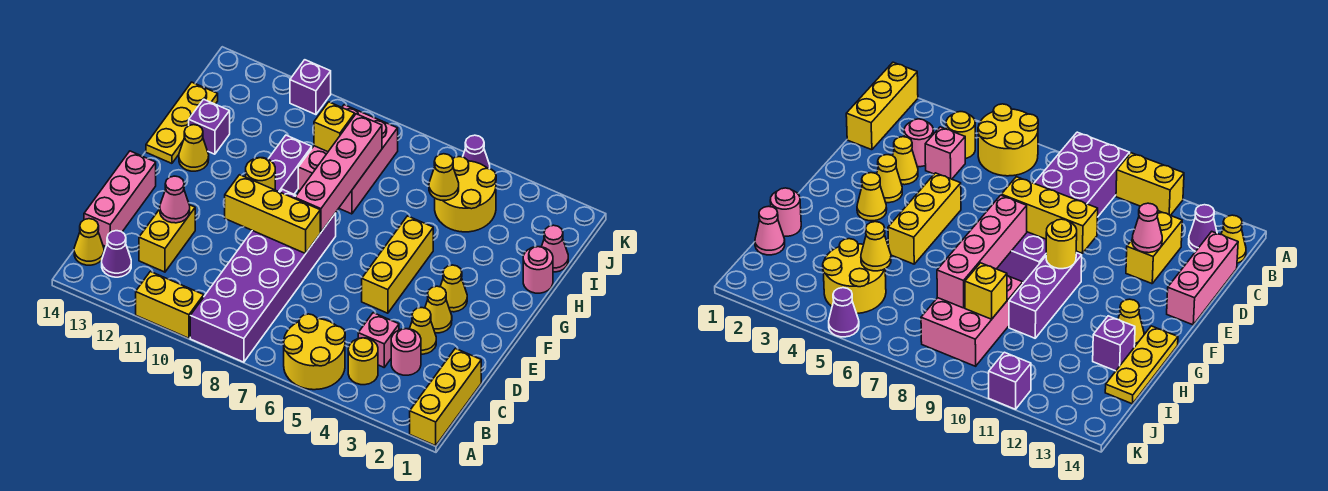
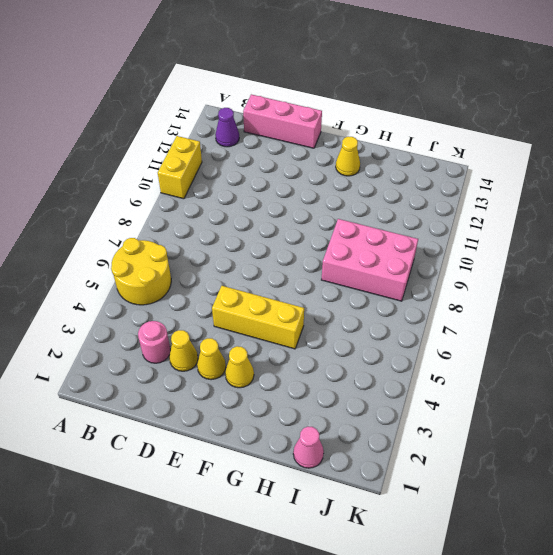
none -> yellow 1x3 brick [410,348,481,446]
none -> purple 2x6 brick [190,189,336,362]
none -> yellow 1x1 round brick [348,338,378,385]
none -> yellow 1x1 cone [74,219,104,265]

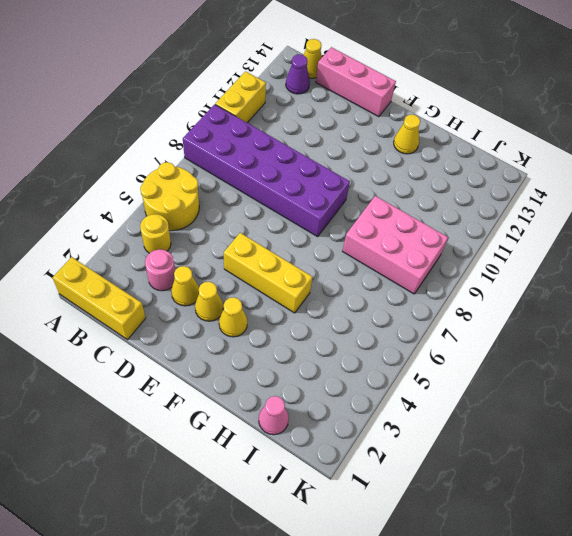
none -> pink 1x1 brick [358,313,399,367]
none -> yellow 1x2 brick [139,205,195,272]
none -> purple 1x3 brick [269,135,312,194]
none -> yellow 1x3 plate [146,82,218,163]

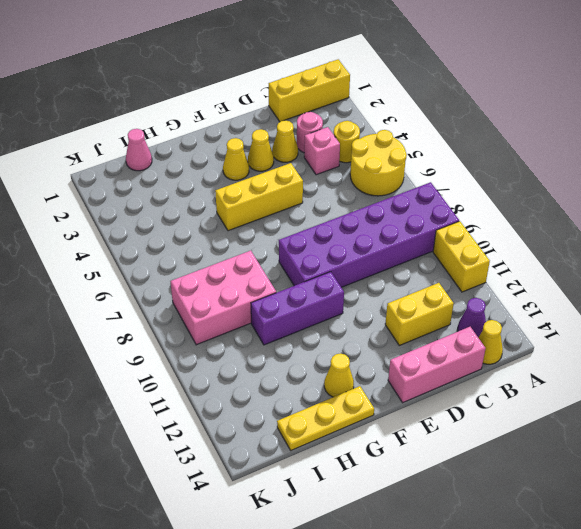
none -> pink 1x1 round brick [523,247,553,293]
none -> purple 1x1 brick [189,99,230,154]
none -> yellow 2x2 round brick [435,157,496,232]
none -> purple 1x1 cone [463,135,490,169]

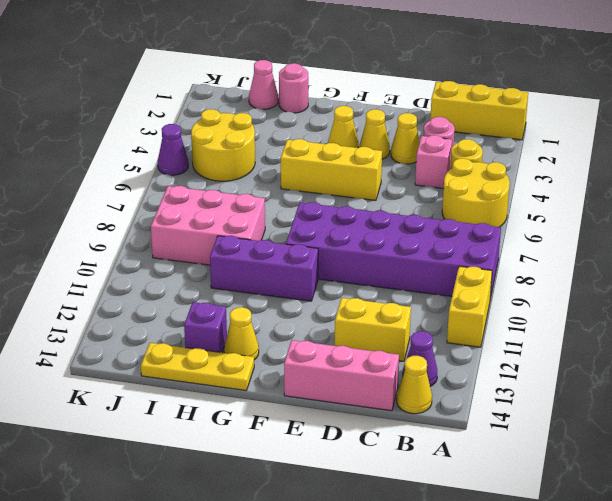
none -> purple 1x1 brick [290,60,331,115]
none -> pink 1x1 cone [160,176,190,223]
none -> yellow 1x3 brick [225,175,320,253]
none -> pink 1x4 brick [295,114,382,232]

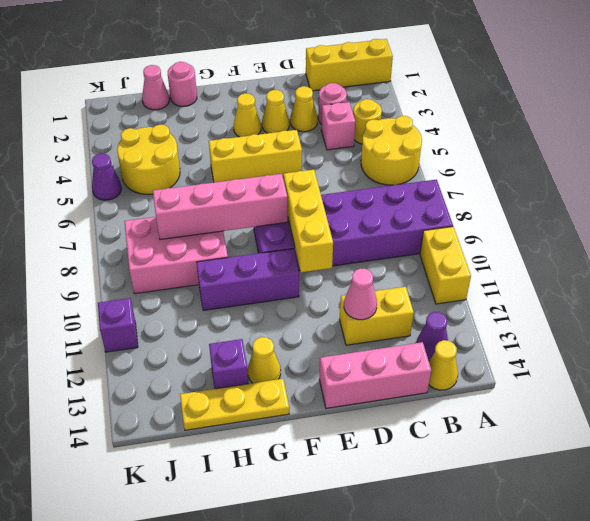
none -> yellow 1x1 round brick [246,158,275,190]
none -> yellow 1x1 cone [429,154,459,200]
none -> yellow 1x1 brick [314,102,355,152]

